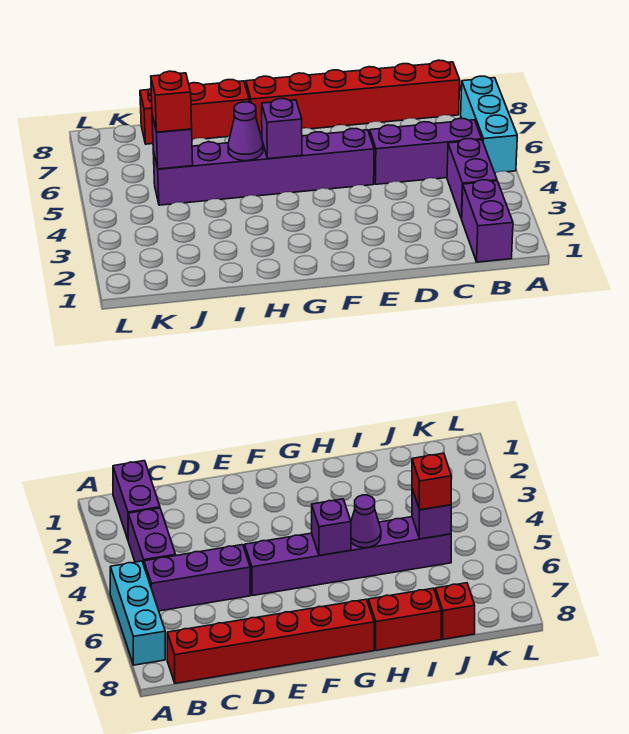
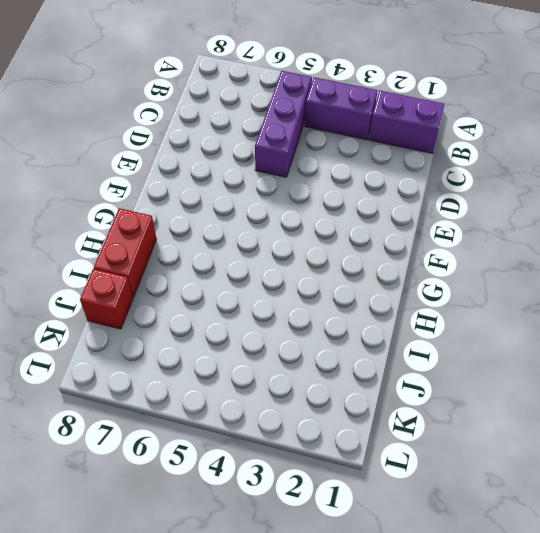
none -> cyan 1x3 brick [461,76,517,173]
none -> red 1x6 brick [246,60,460,134]
none -> purple 1x6 brick [153,129,374,205]

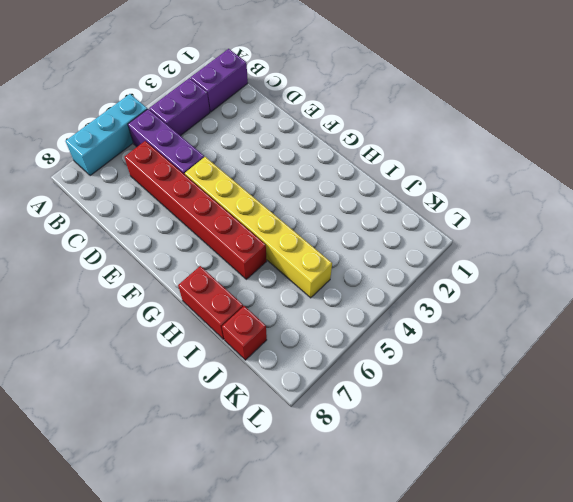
red 1x6 brick [124,141,267,279] -> red 1x6 brick moved to [246,60,460,134]
yellow 1x6 brick [185,157,332,298] -> purple 1x6 brick [153,129,374,205]
none -> purple 1x1 brick [262,99,302,159]
none -> purple 1x1 cone [228,102,263,161]
none -> purple 1x1 brick [152,115,193,169]

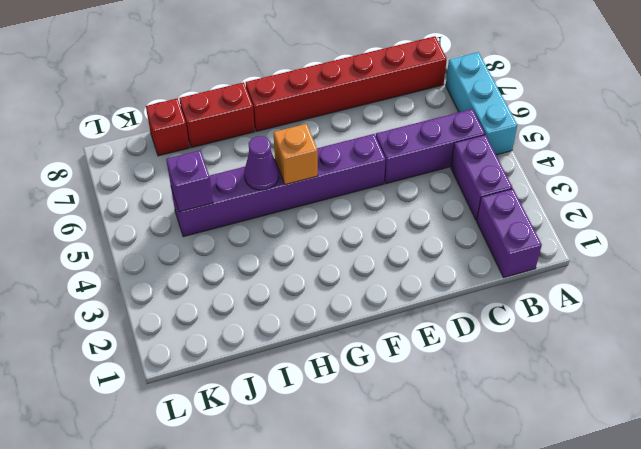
orange 1x1 brick [274,124,318,185] -> purple 1x1 brick [262,99,302,159]
none -> red 1x1 brick [151,71,192,132]

